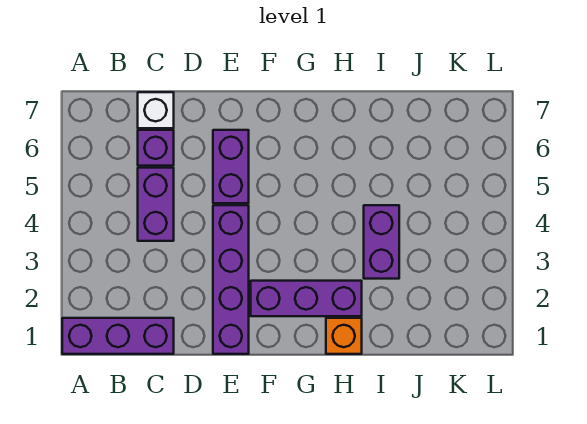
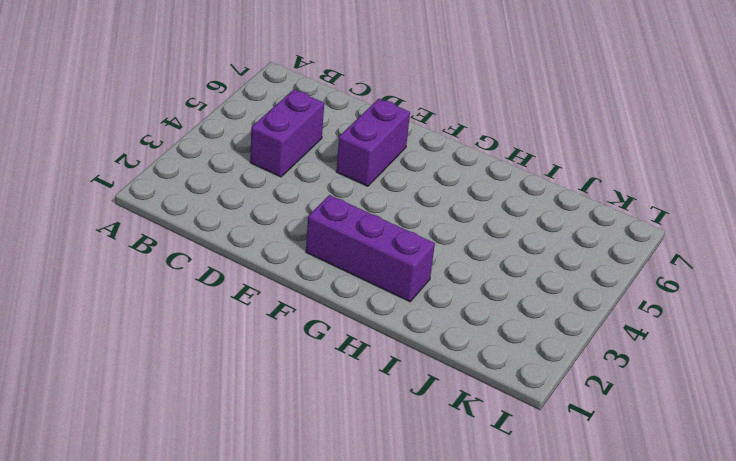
none -> purple 1x3 brick [62,318,174,354]
none -> purple 1x1 brick [138,130,174,166]

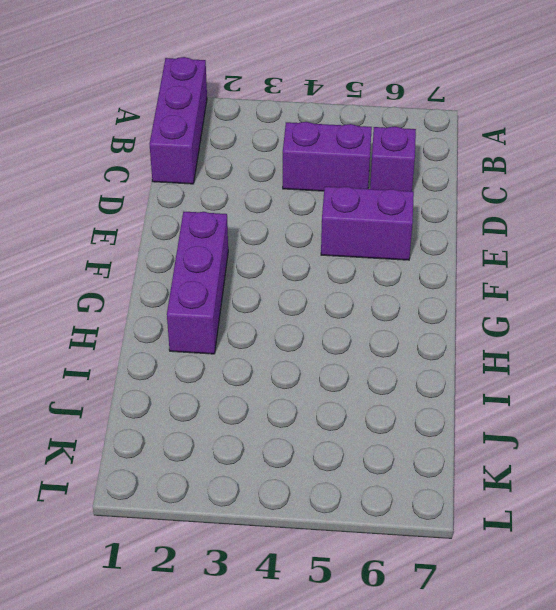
none -> white 1x1 brick [138,92,174,128]
none -> purple 1x4 brick [213,205,249,354]

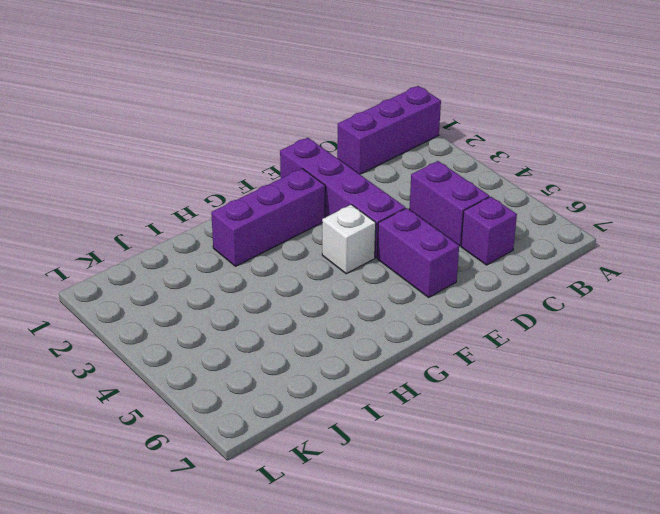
white 1x1 brick [322,205,376,274] -> white 1x1 brick moved to [138,92,174,128]
none -> orange 1x1 brick [326,318,362,354]
none -> purple 1x2 brick [364,205,399,279]

